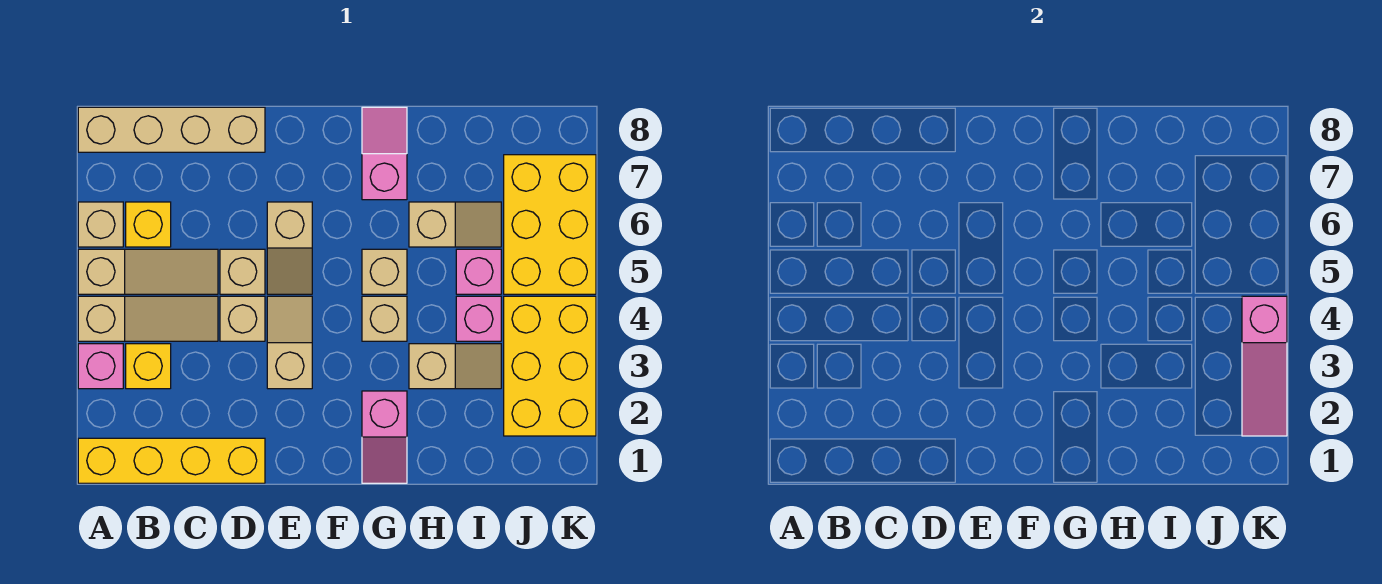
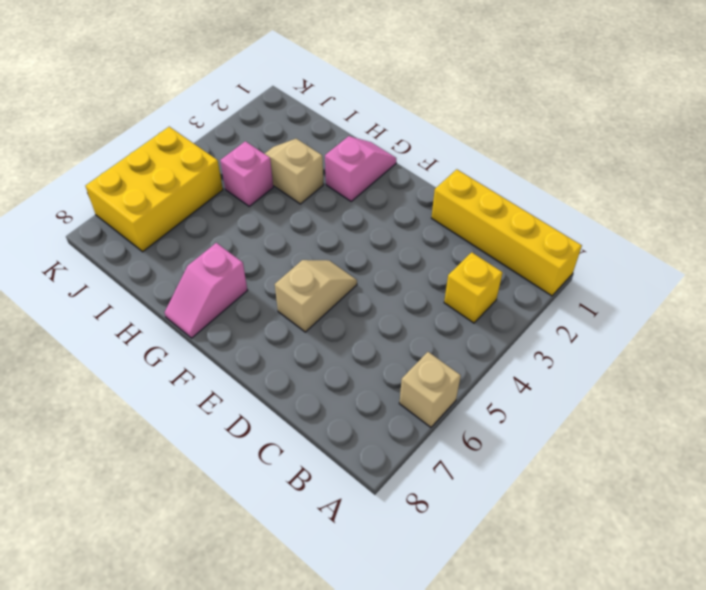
none -> pink 1x1 brick [78,344,123,389]
none -> tan 1x3 slope [78,296,218,341]
none -> tan 1x3 slope [78,249,218,294]

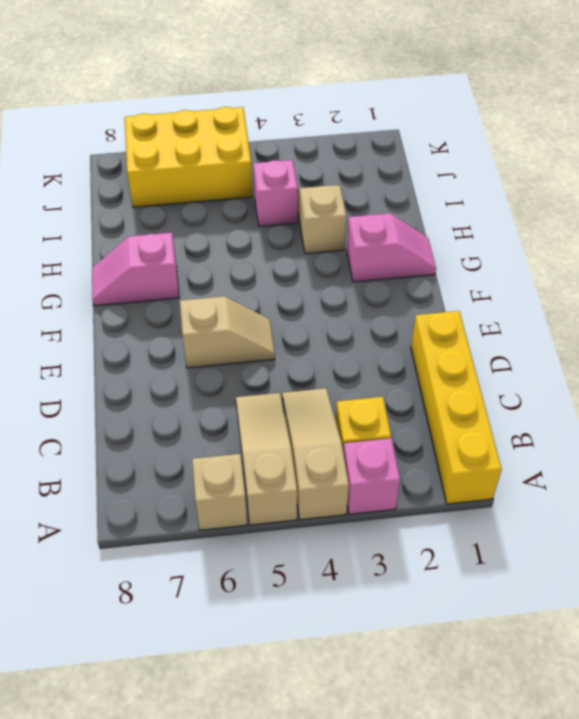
none -> tan 1x4 brick [78,107,265,152]
none -> yellow 1x1 brick [126,202,171,247]
none -> tan 1x1 brick [220,296,265,341]

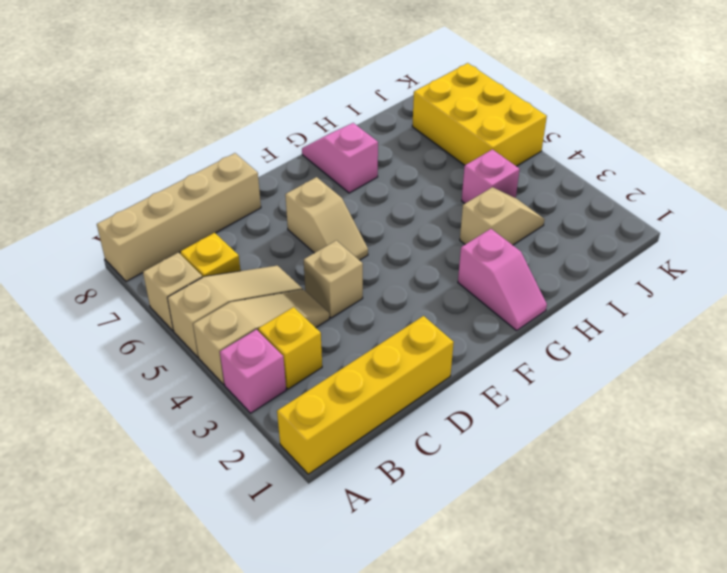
none -> tan 1x1 brick [220,249,265,294]
none -> tan 1x2 slope [267,296,312,389]
none -> tan 1x1 brick [362,296,407,341]

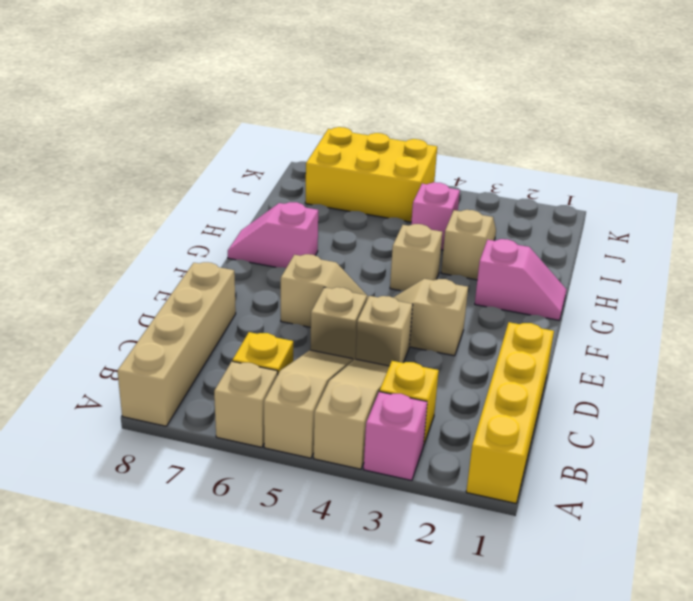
none -> tan 1x1 brick [362,249,407,294]
none -> tan 1x2 slope [409,202,501,247]
none -> pink 1x1 brick [456,249,501,294]

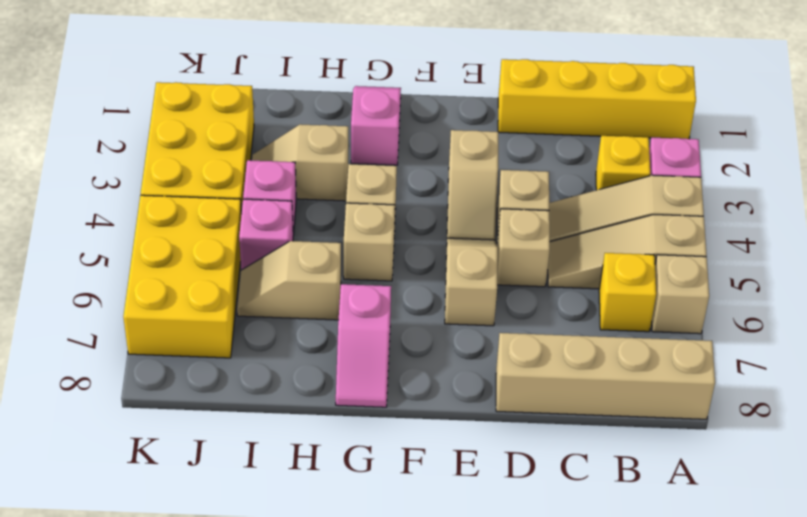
none -> pink 1x3 slope [1242,296,1287,436]

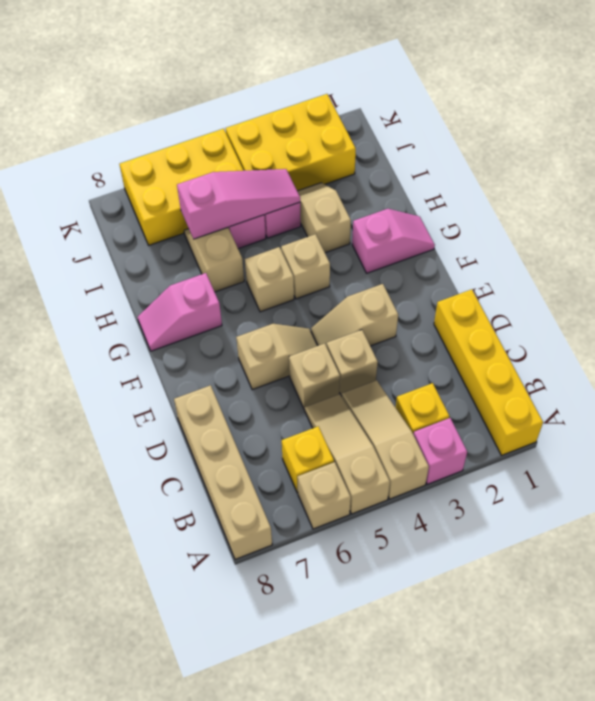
pink 1x3 slope [177,169,300,239] -> pink 1x3 slope moved to [1242,296,1287,436]

